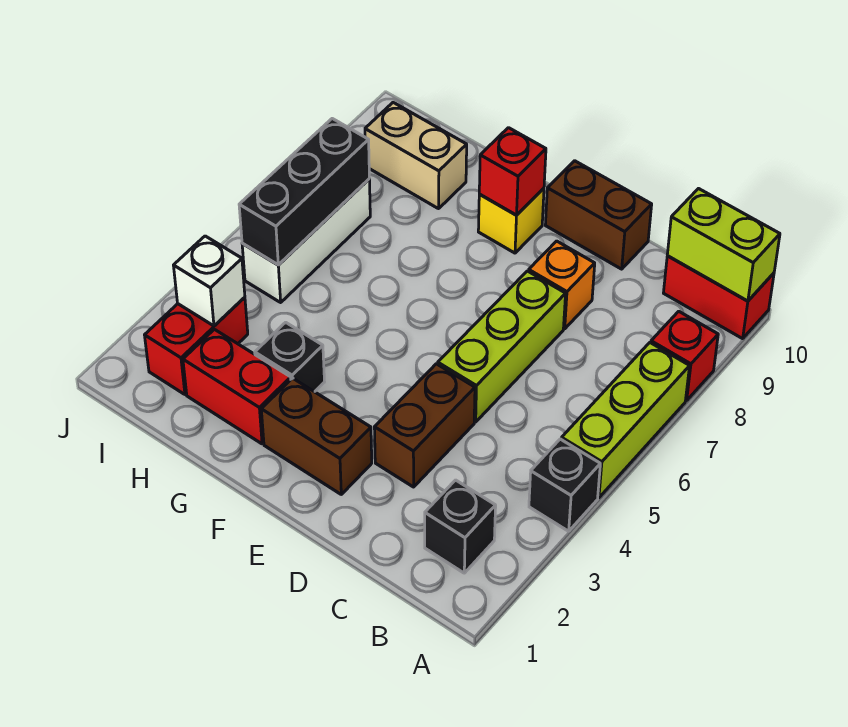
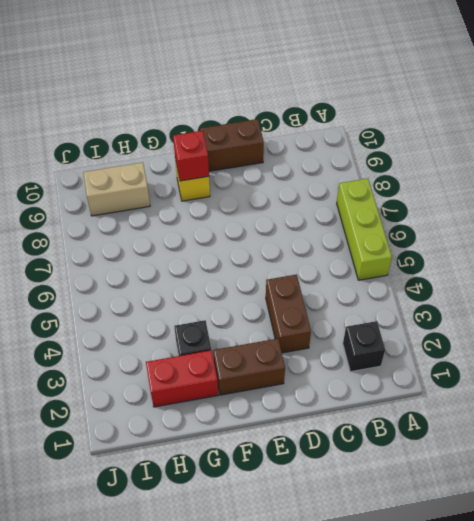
none -> black 1x1 brick [529,439,600,531]
none -> red 1x1 brick [651,311,718,401]
none -> red 1x2 brick [664,256,774,339]

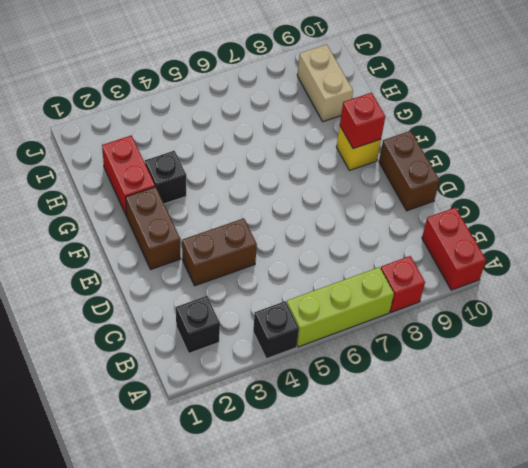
none -> lime 1x3 brick [438,271,566,422]
none -> orange 1x1 brick [529,241,595,329]
none -> red 1x2 brick [145,297,248,394]

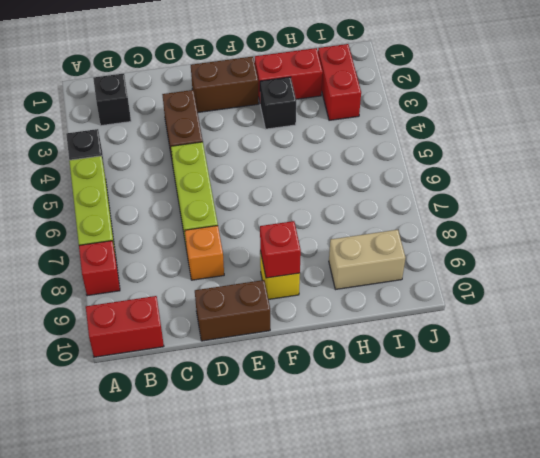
none -> white 1x3 brick [242,179,370,302]
none -> lime 1x2 brick [667,189,780,301]
none -> white 1x1 brick [173,236,245,326]

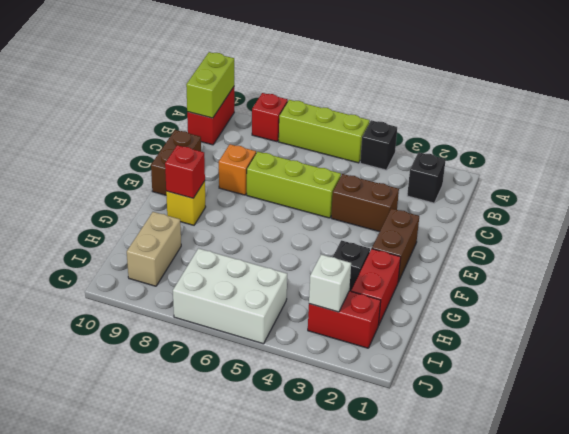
white 2x3 brick [173,248,287,344] -> white 1x3 brick [242,179,370,302]
none -> black 1x3 brick [239,119,369,265]

